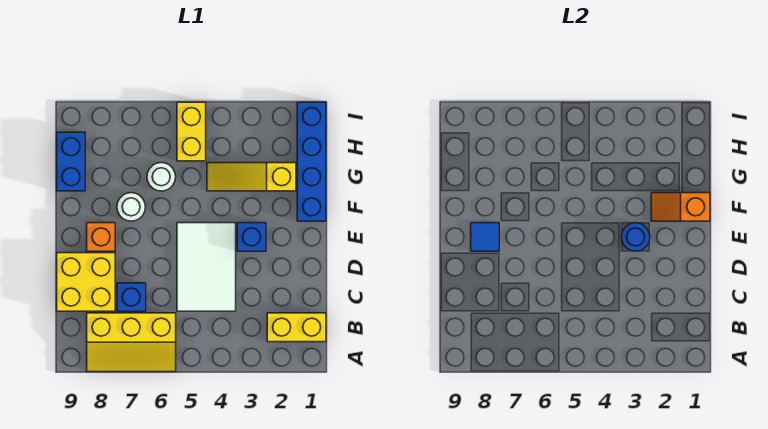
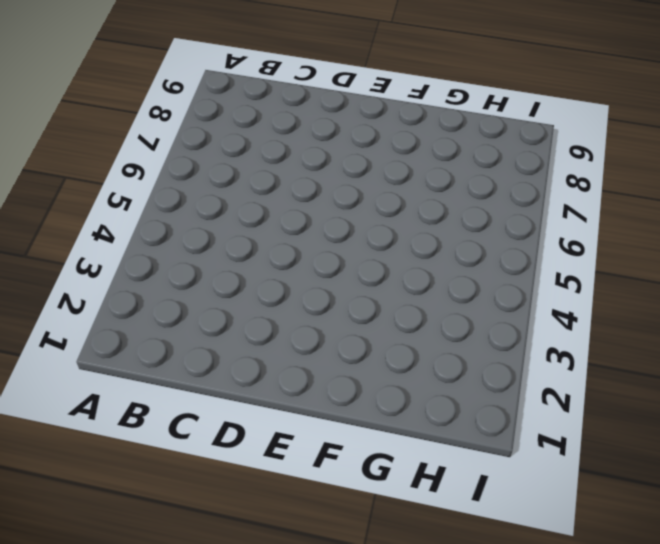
none -> yellow 2x3 slope [87,313,176,372]
none -> yellow 1x2 brick [267,313,326,342]
none -> white 2x3 tile [177,223,236,311]

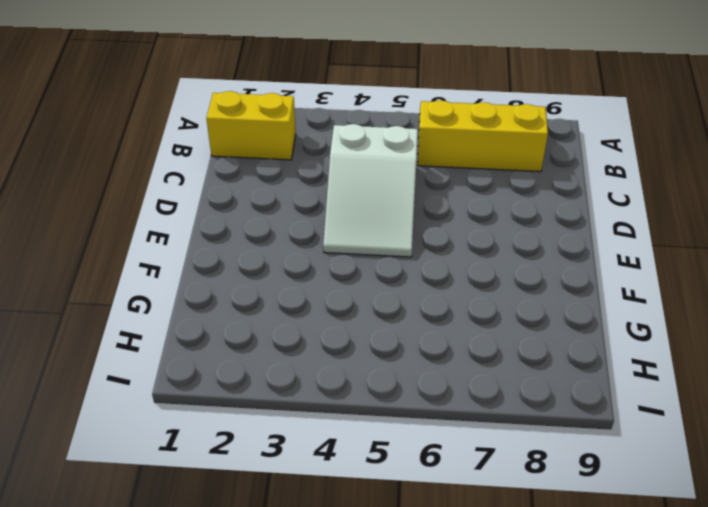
white 2x3 slope [323,124,418,257] -> white 2x3 tile [177,223,236,311]
none -> blue 1x1 brick [117,283,146,311]
none -> yellow 2x2 brick [57,253,115,311]
none -> blue 1x1 brick [237,223,266,251]

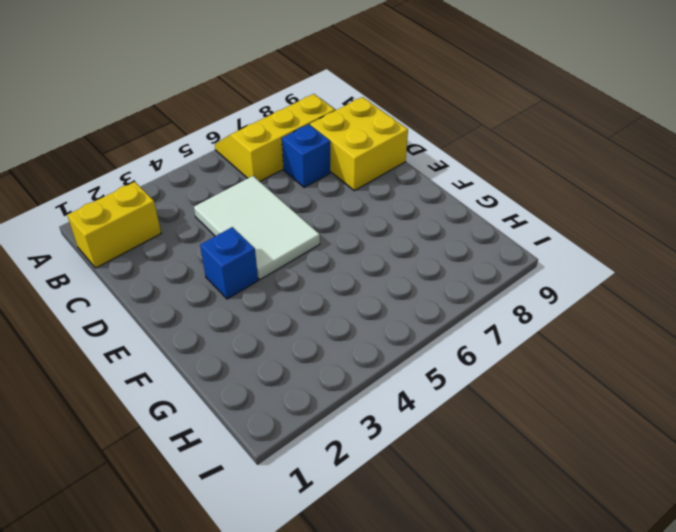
none -> orange 1x1 brick [87,223,115,251]
none -> blue 1x4 brick [297,102,326,221]
none -> white 1x1 round brick [117,193,145,221]

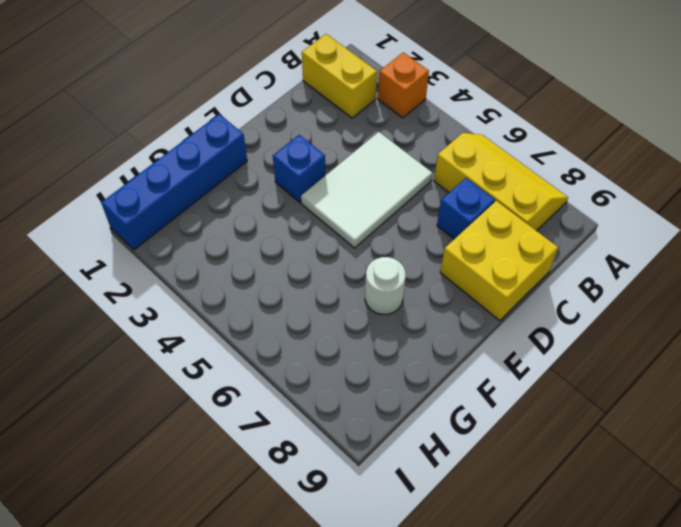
orange 1x1 brick [378,52,429,118] -> orange 1x1 brick moved to [87,223,115,251]
none -> yellow 1x3 slope [207,163,296,191]
none -> white 1x1 round brick [147,163,176,191]
none -> blue 1x2 brick [57,132,85,191]

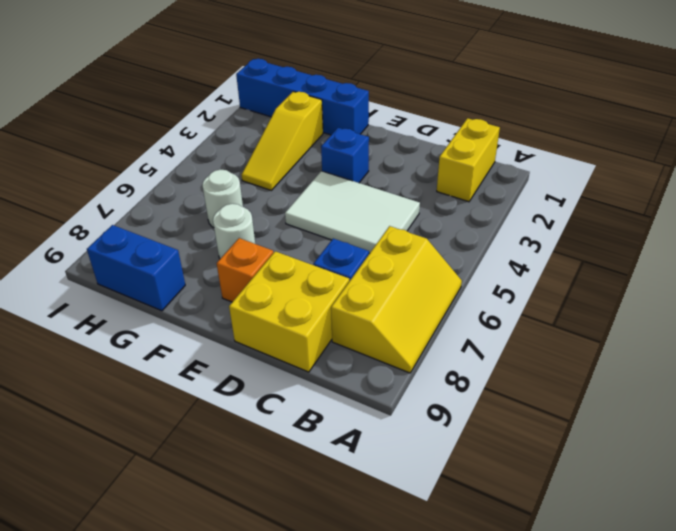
none -> yellow 1x2 brick [177,102,206,161]
none -> blue 1x1 round brick [621,223,650,251]
none -> blue 1x1 tile [471,223,499,251]

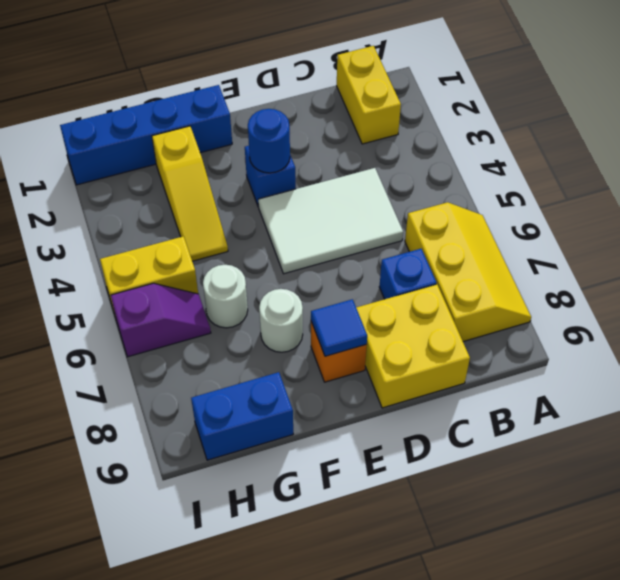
purple 1x2 slope [111,283,211,357] -> none
none -> orange 1x2 slope [651,193,710,221]

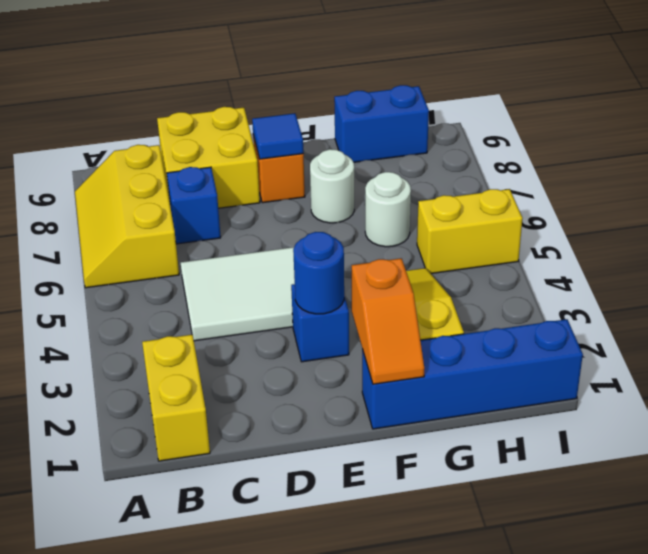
orange 1x2 slope [352,258,425,384] -> orange 1x2 slope turned to [651,193,710,221]

